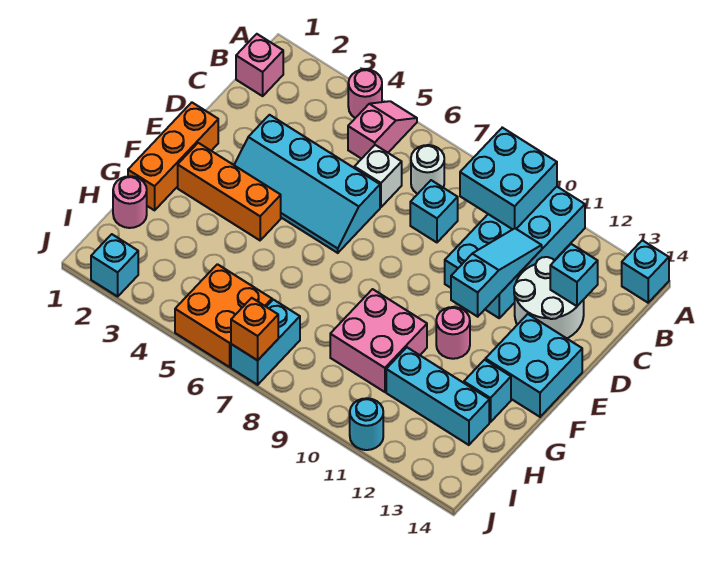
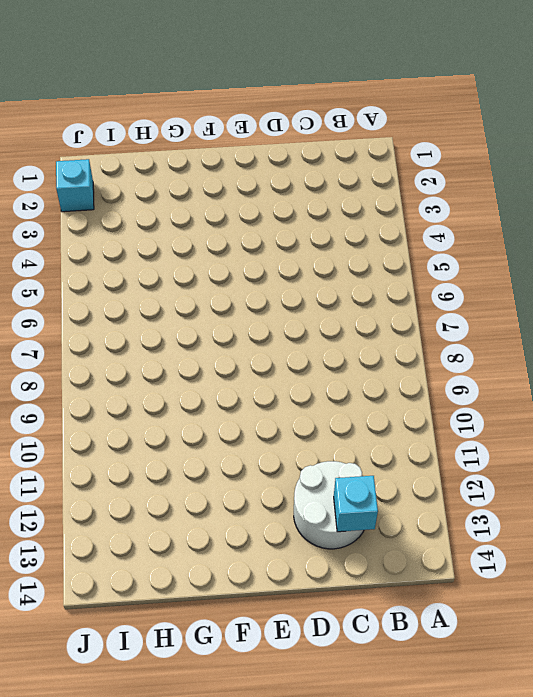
none -> pink 1x1 round brick [348,69,382,118]
none -> pink 1x2 slope [348,101,417,159]
none -> cyan 2x4 brick [445,187,585,318]

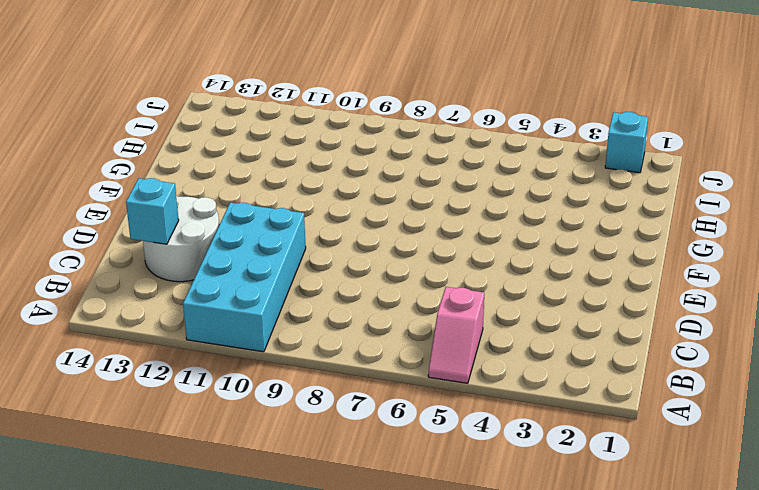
none -> pink 1x1 round brick [348,69,382,118]
none -> cyan 1x1 brick [622,240,669,303]
none -> pink 1x1 brick [236,34,283,96]

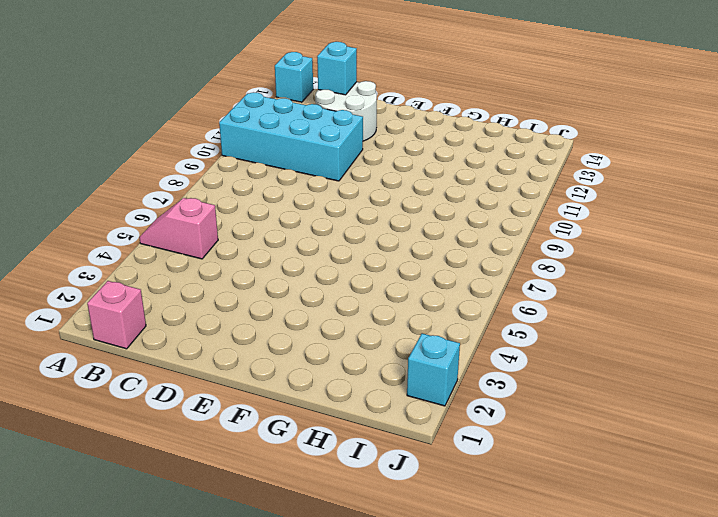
none -> pink 1x1 round brick [348,69,382,118]
none -> white 1x1 round brick [411,145,444,194]
none -> white 1x1 brick [354,145,402,207]

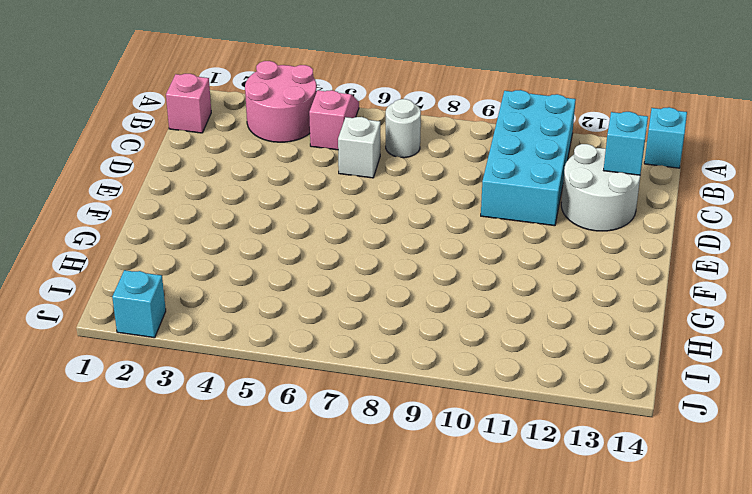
pink 2x2 round brick [245,61,316,142] -> pink 1x1 round brick [348,69,382,118]
none -> cyan 1x1 brick [410,180,458,242]
none -> cyan 2x4 slope [234,115,380,253]
none -> orange 1x3 brick [128,103,218,210]

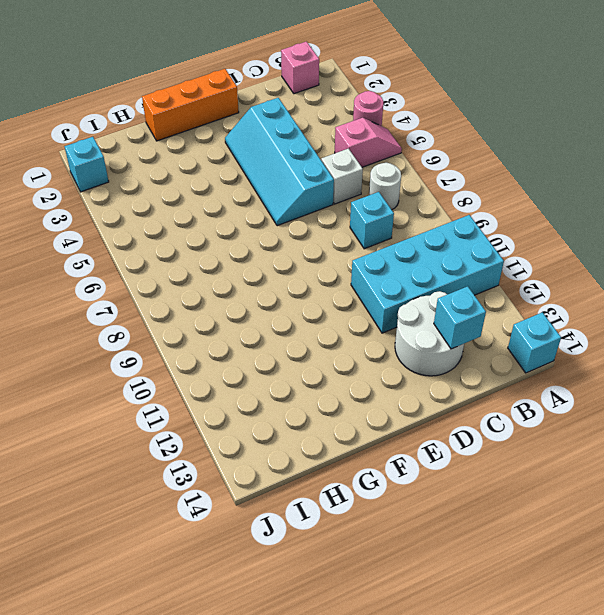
none -> cyan 2x2 brick [485,314,582,417]
none -> orange 1x3 brick [178,143,281,240]
none -> pink 1x1 round brick [436,307,470,359]

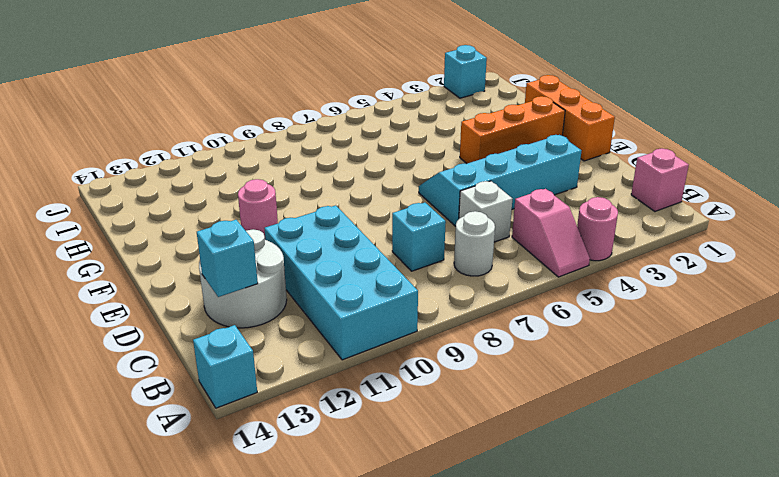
none -> cyan 2x2 brick [485,314,582,417]
none -> pink 2x2 brick [330,289,427,392]
none -> cyan 1x1 brick [464,360,511,422]

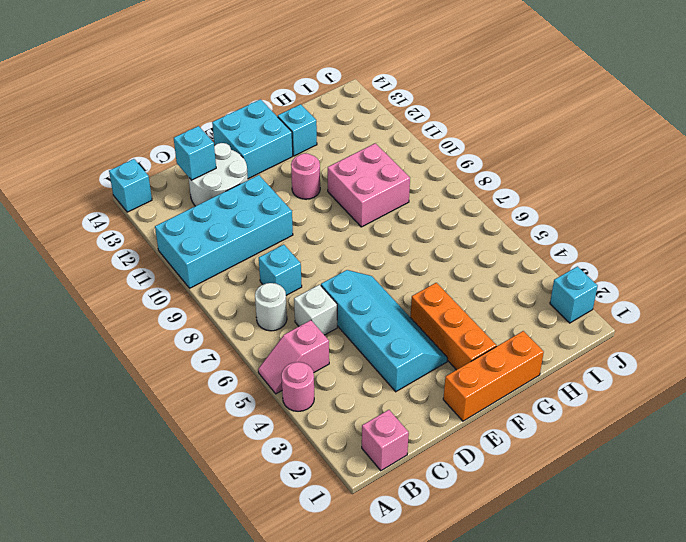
none -> pink 1x1 round brick [113,176,147,228]
none -> cyan 1x3 brick [386,347,489,445]
none -> orange 2x2 brick [175,264,272,367]

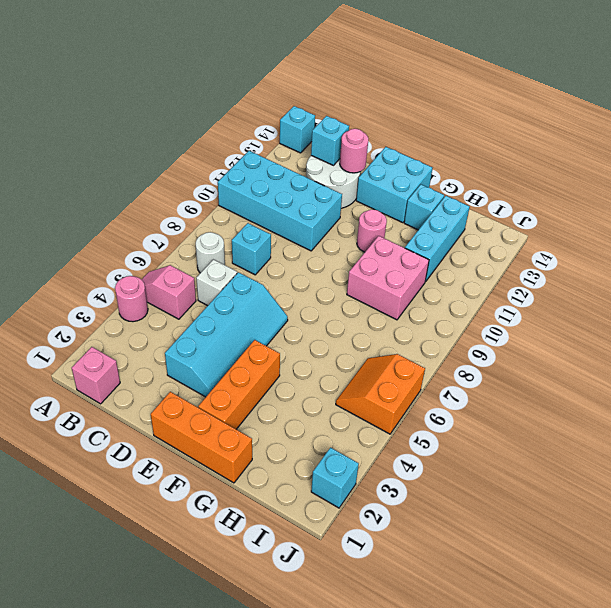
pink 1x1 round brick [340,129,368,173] -> pink 1x1 round brick moved to [113,176,147,228]
orange 2x2 slope [336,354,425,434] -> orange 2x2 brick [175,264,272,367]
none -> cyan 1x2 brick [231,300,300,385]
none -> cyan 1x1 round brick [350,398,383,450]
none -> cyan 2x2 brick [460,128,557,229]

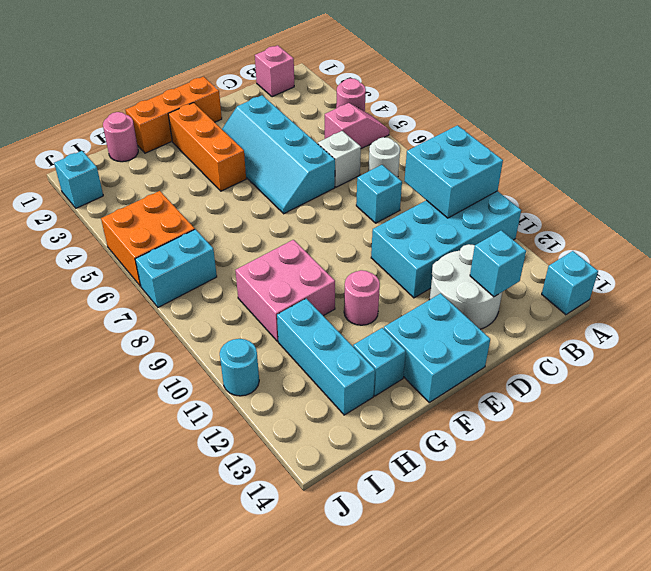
none -> cyan 1x3 slope [451,228,542,317]
none -> orange 1x1 brick [231,298,278,360]

